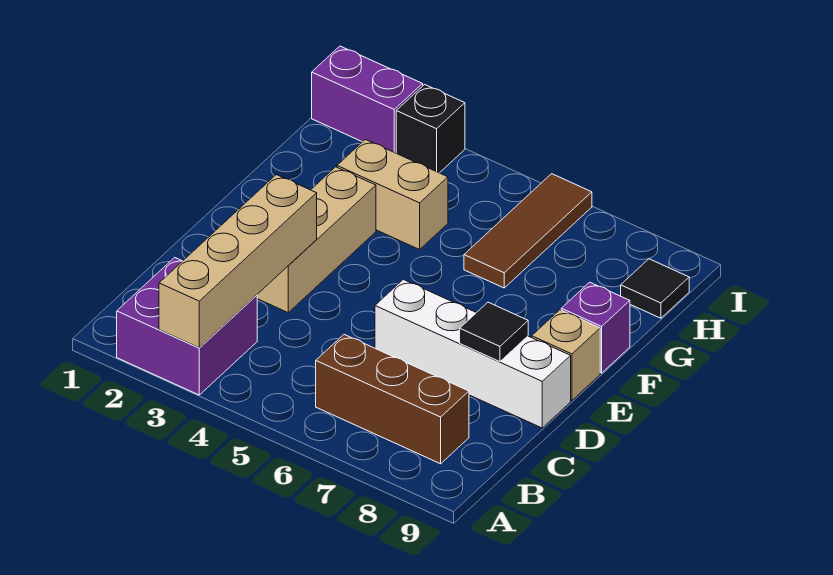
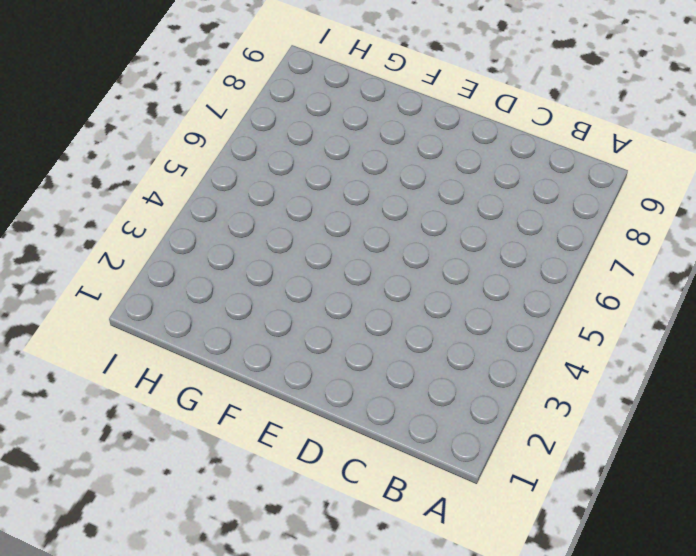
none -> purple 2x2 brick [117,257,257,395]
none -> brown 1x3 brick [316,335,469,464]
none -> tan 1x3 brick [257,167,376,312]

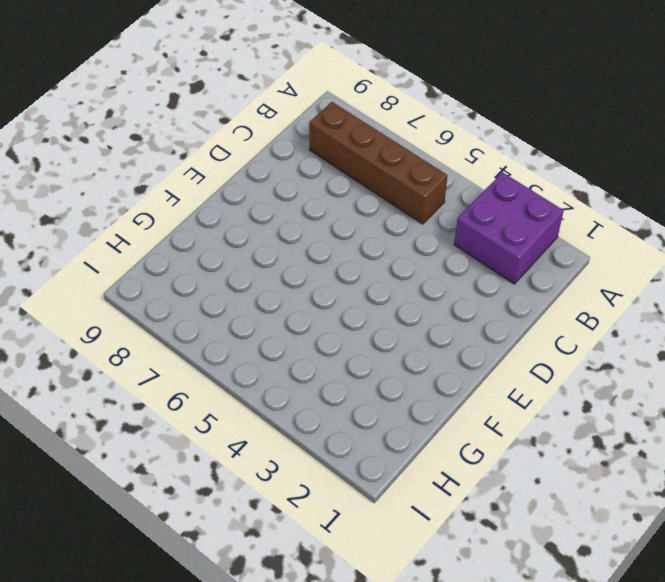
brown 1x4 brick [309,102,447,224] -> brown 1x3 brick [316,335,469,464]
none -> tan 1x3 brick [257,167,376,312]
none -> white 1x4 brick [375,279,571,428]
none -> tan 1x1 brick [532,310,600,401]

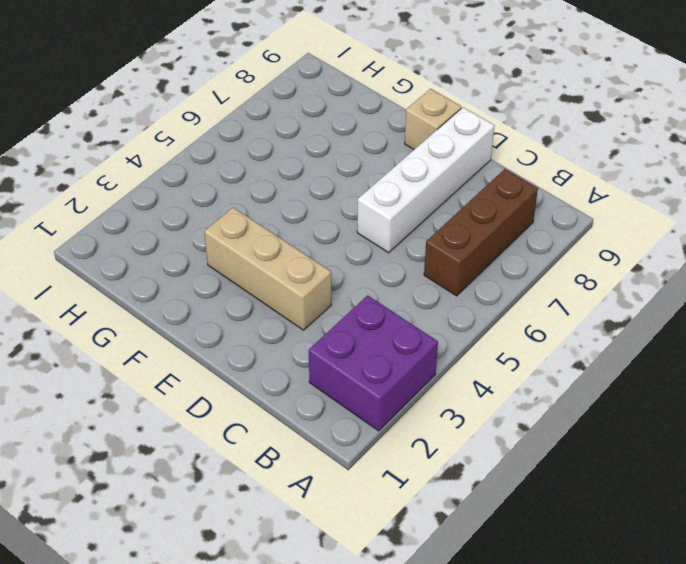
none -> purple 1x1 brick [561,282,630,373]
none -> tan 1x2 brick [337,139,448,250]
none -> brown 1x3 tile [464,174,592,288]

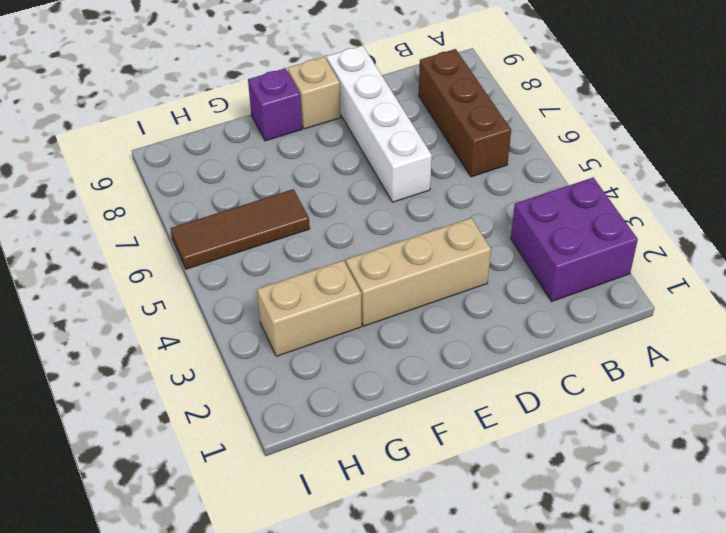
tan 1x2 brick [257,260,362,356] -> tan 1x2 brick turned to [337,139,448,250]
none -> black 1x1 tile [621,259,689,318]
none -> purple 1x2 brick [312,46,423,153]
none -> black 1x1 brick [396,85,465,173]

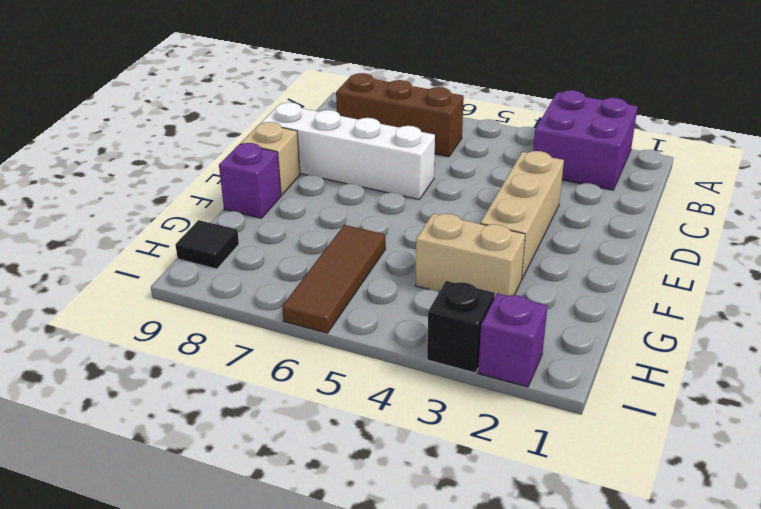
purple 1x1 brick [478,293,548,387] -> purple 1x2 brick [312,46,423,153]
none -> tan 1x4 brick [159,175,317,348]
none -> black 1x1 tile [460,302,528,362]

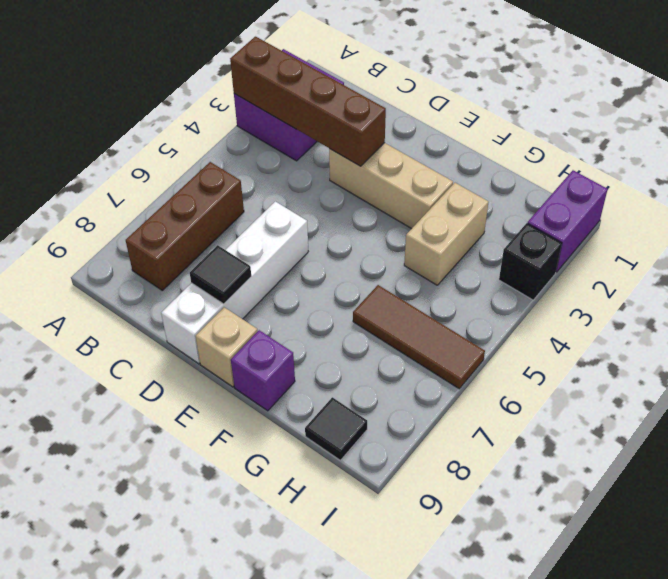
brown 1x4 brick [230,37,386,166] -> tan 1x4 brick [159,175,317,348]

